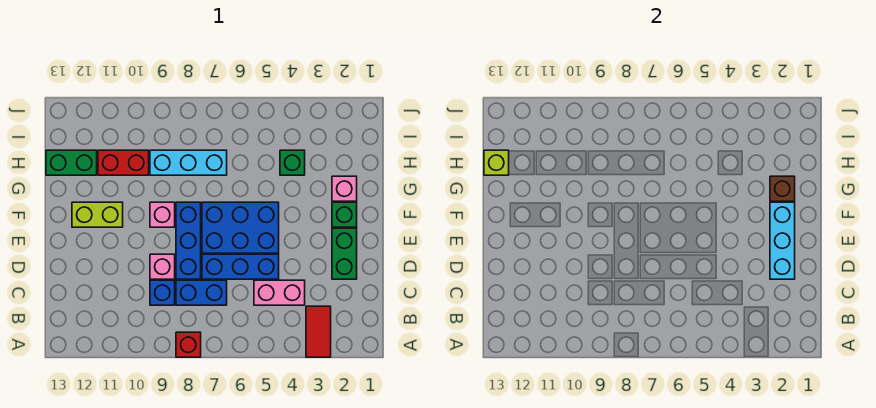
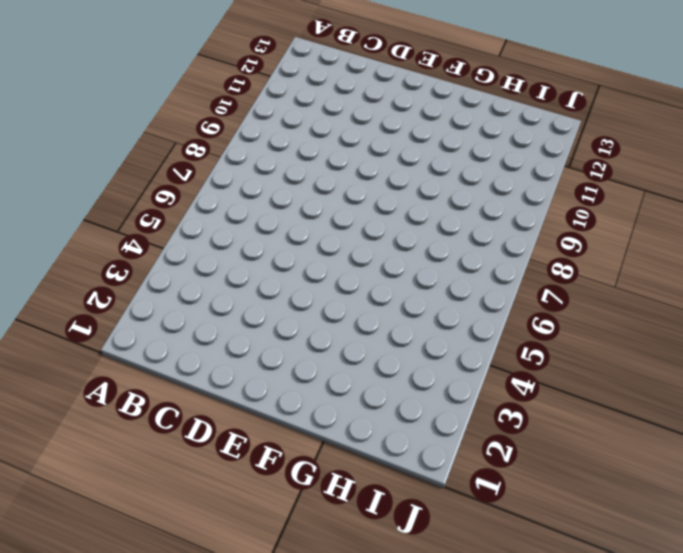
none -> red 1x2 tile [306,306,331,357]
none -> red 1x1 brick [176,332,201,357]
none -> pink 1x2 brick [254,280,305,305]

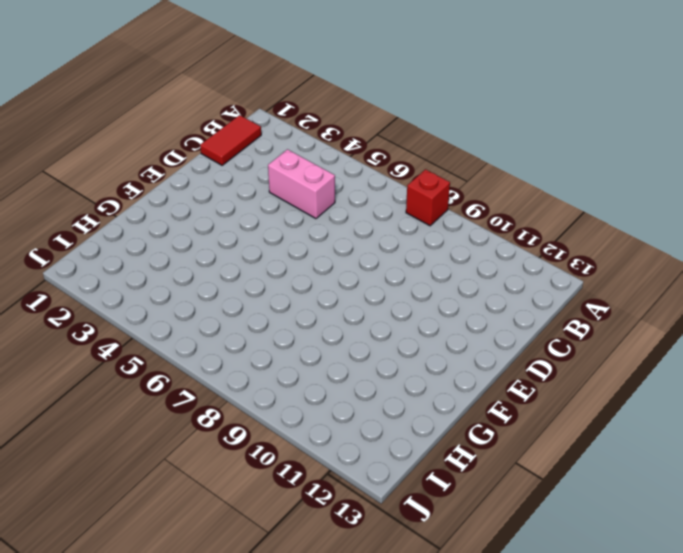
red 1x2 tile [200,115,261,165] -> red 1x2 tile moved to [306,306,331,357]
none -> blue 1x2 brick [176,280,227,305]
none -> blue 1x1 brick [150,280,175,305]
none -> green 1x2 brick [332,228,357,279]

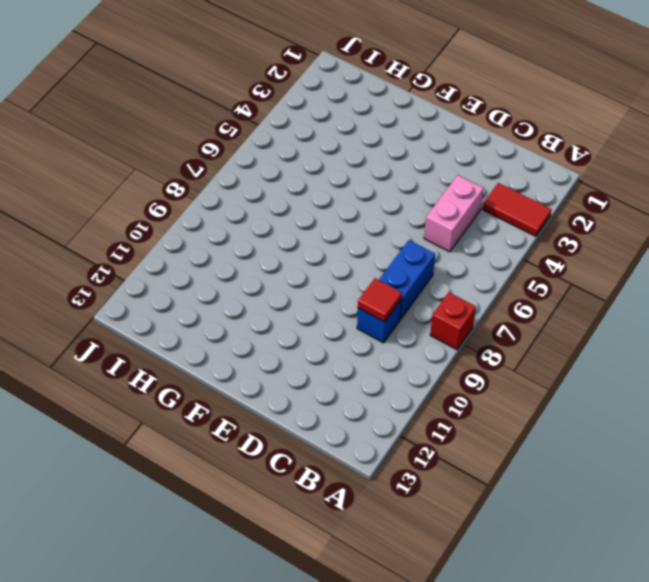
red 1x1 tile [358,278,402,322] -> none
none -> green 1x2 brick [332,228,357,279]
none -> blue 1x3 brick [202,254,279,279]
none -> blue 1x3 brick [176,202,201,279]

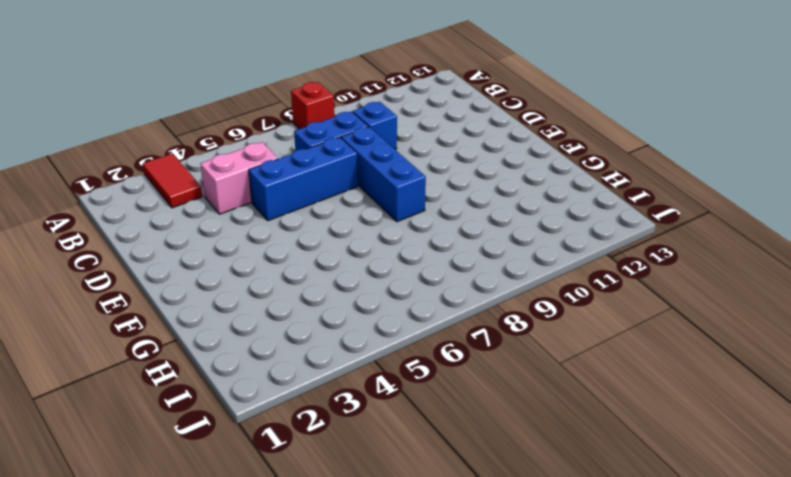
none -> green 1x2 brick [332,228,357,279]
none -> pink 1x1 brick [150,254,175,279]
none -> blue 2x3 brick [202,202,279,253]

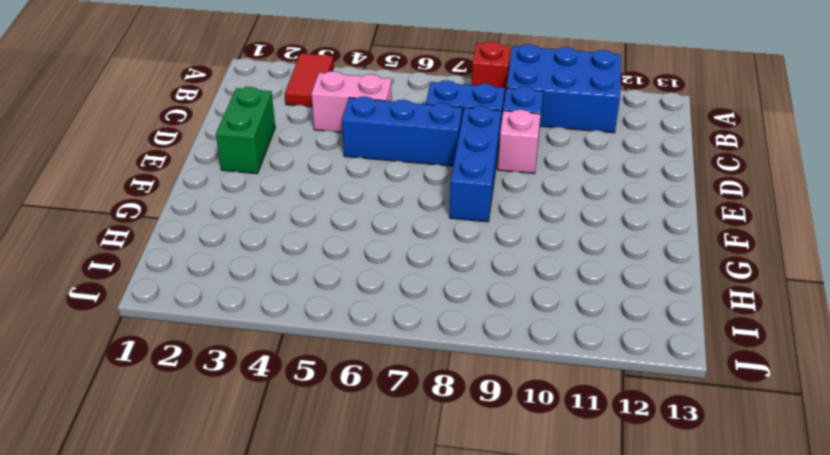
blue 2x3 brick [507,44,621,133] -> blue 2x3 brick moved to [202,202,279,253]
none -> green 1x1 brick [332,202,357,227]
none -> pink 1x1 brick [150,202,175,227]
none -> lime 1x2 brick [72,202,123,227]

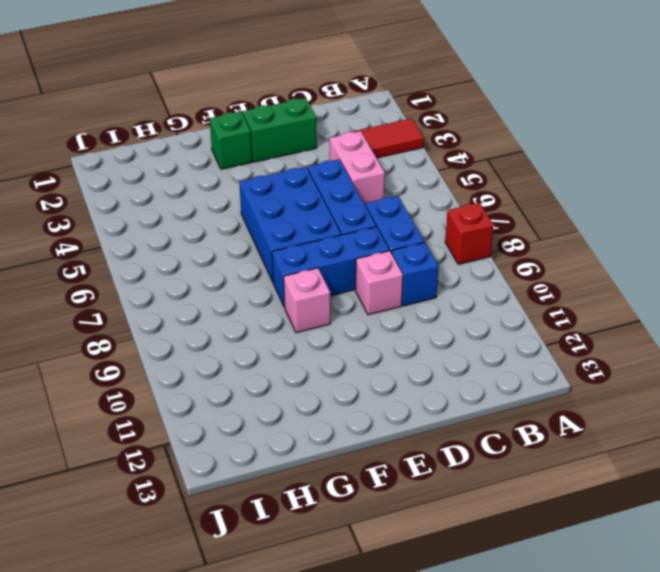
none -> lime 1x2 brick [72,202,123,227]
none -> pink 1x1 brick [332,176,357,201]
none -> green 1x1 brick [280,150,305,175]

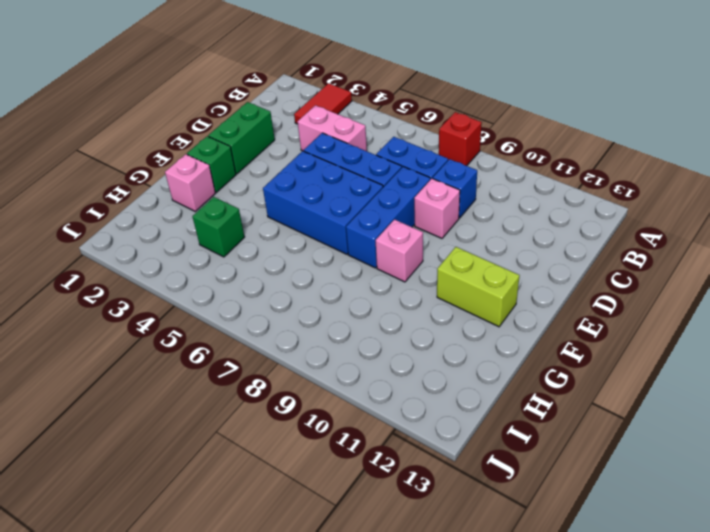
none -> cyan 1x3 brick [150,150,227,175]
none -> red 1x2 brick [98,150,149,175]
none -> green 1x2 brick [46,150,97,175]

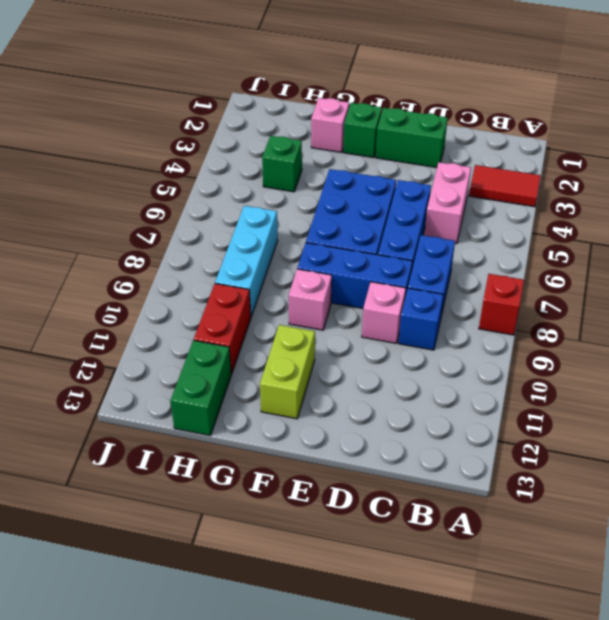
none -> cyan 1x3 brick [770,202,795,279]
none -> brown 1x1 brick [770,176,795,201]
none -> lime 1x1 brick [484,150,509,175]

